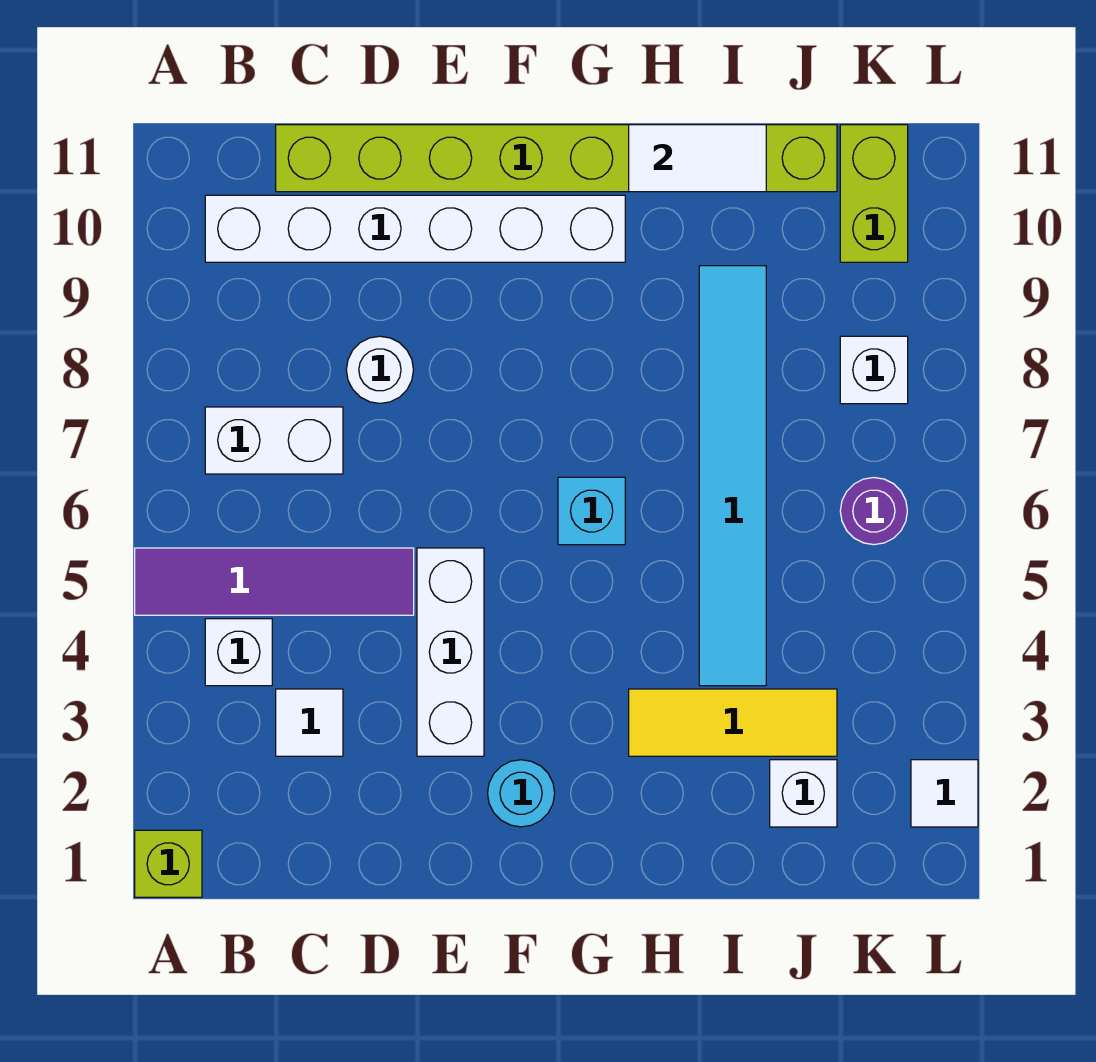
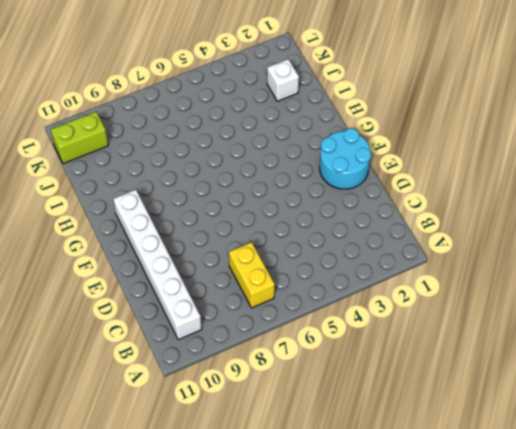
yellow 1x2 brick [229,242,275,308] -> white 1x2 brick [205,407,343,474]
cyan 2x2 round brick [319,128,371,189] -> cyan 1x1 round brick [488,760,555,827]
none -> lime 1x1 brick [135,830,202,897]
none -> purple 1x4 tile [135,548,414,615]
none -> white 1x1 brick [205,619,272,686]

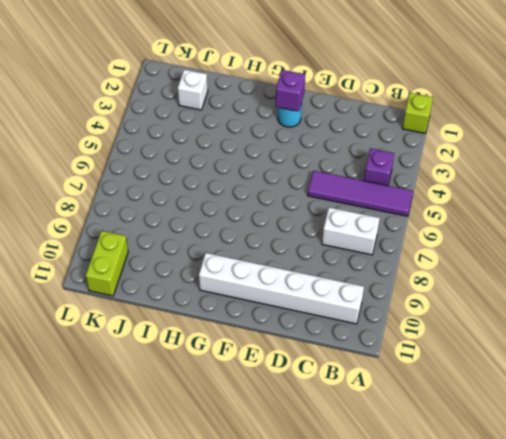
purple 1x1 brick [364,148,394,186] -> white 1x1 brick [205,619,272,686]
purple 1x1 brick [276,70,305,112] -> none
none -> white 1x1 tile [276,689,343,756]
none -> lime 1x8 brick [276,125,837,192]
none -> white 1x1 round brick [346,336,413,403]

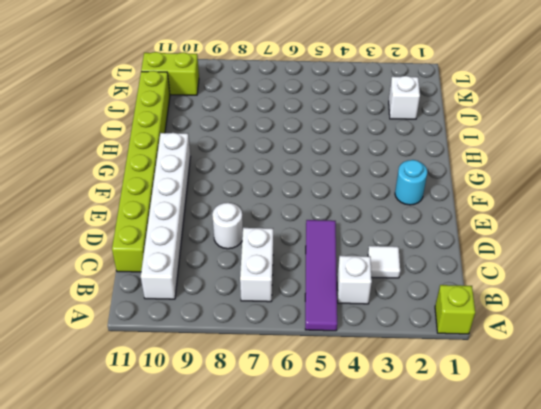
none -> white 1x3 brick [417,548,484,756]
none -> cyan 1x1 brick [558,477,625,545]
none -> yellow 1x3 tile [629,689,837,756]

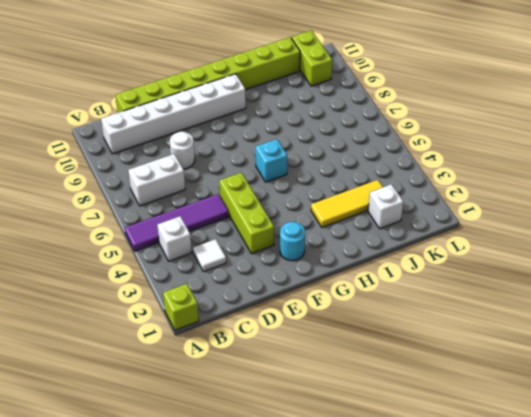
lime 1x3 brick [219,173,274,254] -> white 1x3 brick [417,548,484,756]
none -> cyan 1x6 tile [699,266,766,686]
none -> purple 1x1 round brick [840,478,907,545]
none -> white 1x1 brick [840,336,908,404]

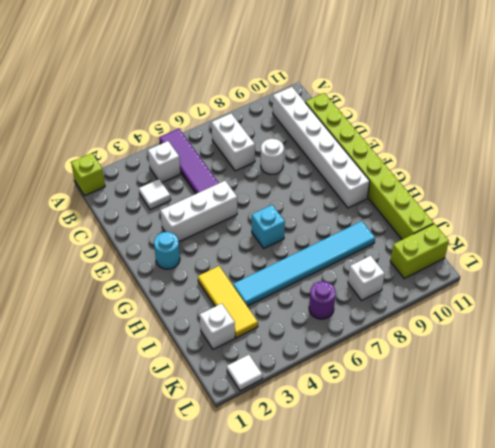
none -> white 1x2 tile [629,125,766,192]

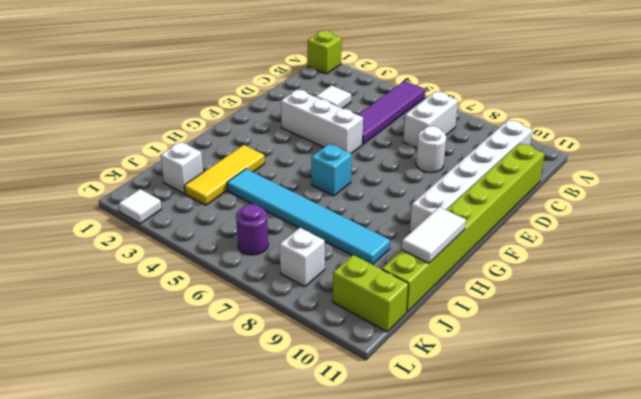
none -> white 1x1 brick [205,619,272,686]
none -> cyan 1x1 round brick [488,760,555,827]

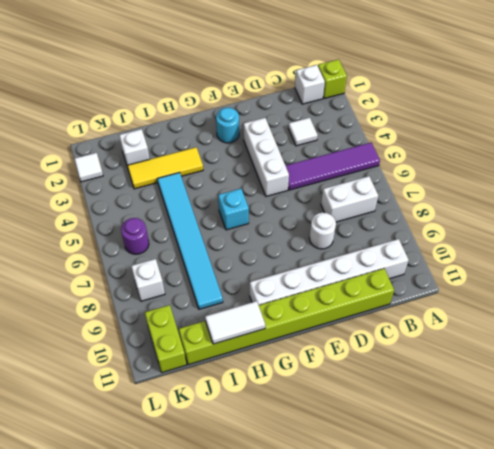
white 1x1 brick [295,65,325,104] -> white 1x1 brick moved to [205,619,272,686]

